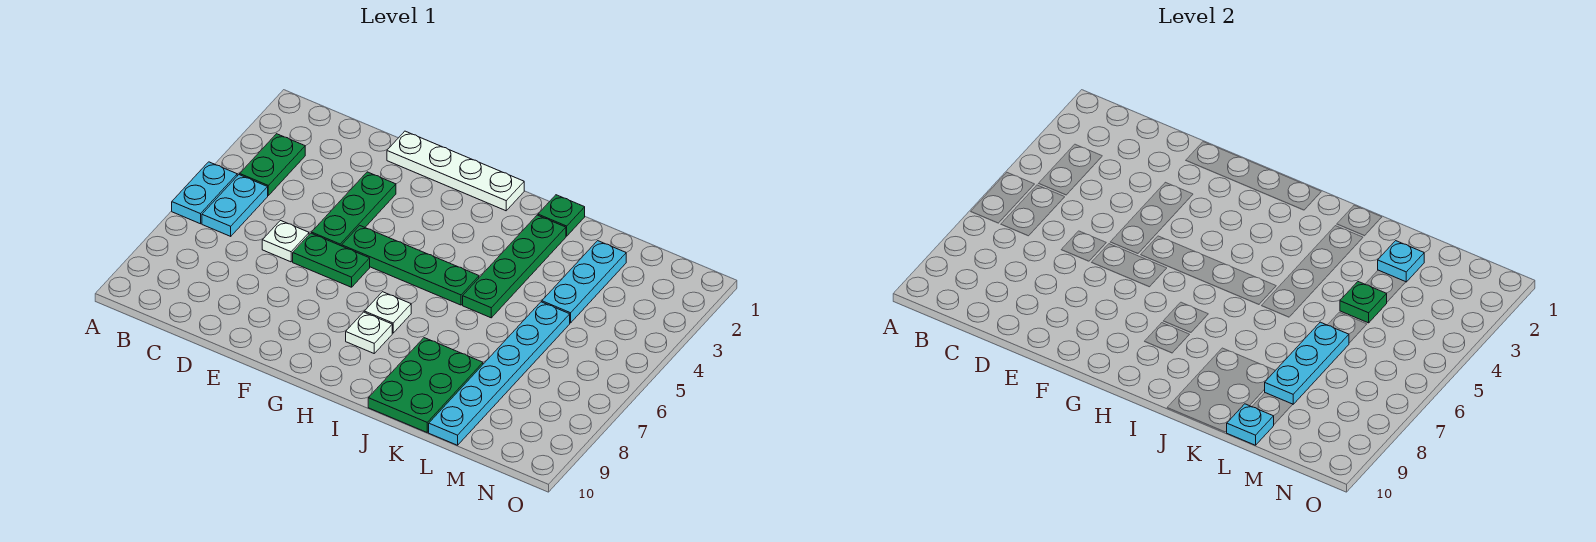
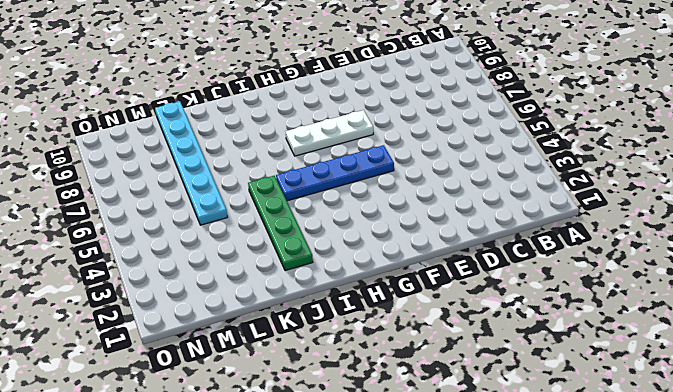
blue 1x4 plate [276,145,394,201] -> green 1x4 plate [342,226,479,305]
white 1x3 plate [285,110,373,156] -> white 1x1 plate [364,292,411,333]
none -> cyan 1x2 plate [172,162,237,224]
none -> green 1x2 plate [240,134,305,195]
none -> cyan 1x2 plate [202,175,268,236]

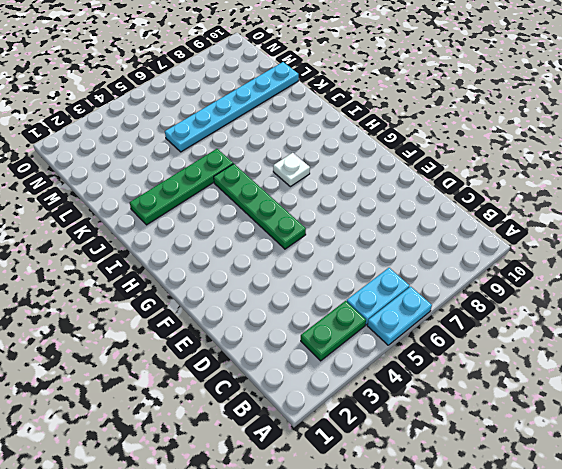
none -> white 1x1 plate [262,221,309,262]
none -> white 1x4 plate [387,131,524,211]
none -> green 1x3 plate [312,172,396,246]

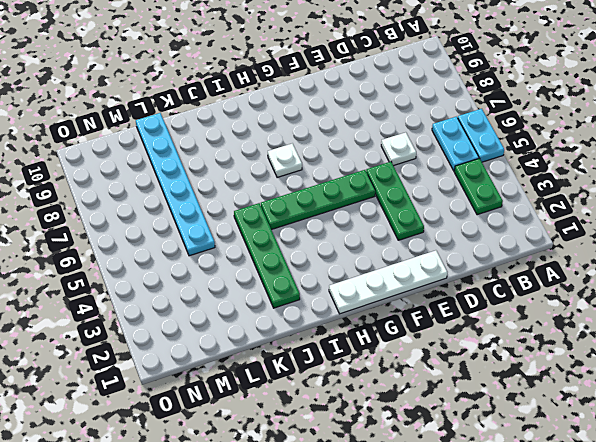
none -> green 1x2 plate [293,233,370,287]
none -> white 1x1 plate [346,312,392,353]
none -> green 1x1 plate [538,195,585,236]

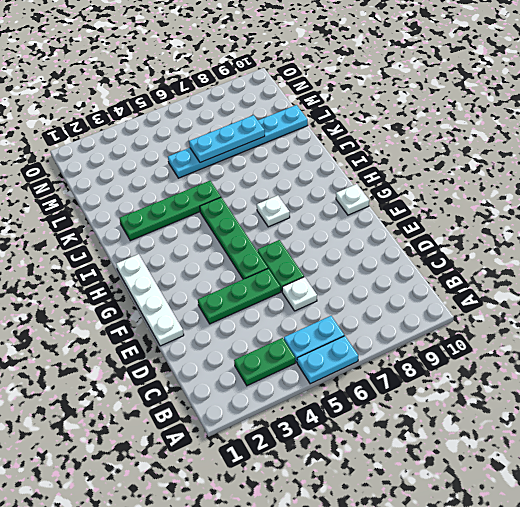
white 1x1 plate [336,184,369,215] -> white 1x1 plate moved to [346,312,392,353]
none -> green 1x1 plate [538,195,585,236]
none -> green 2x3 plate [368,338,483,432]
none -> cyan 1x3 plate [542,241,626,323]

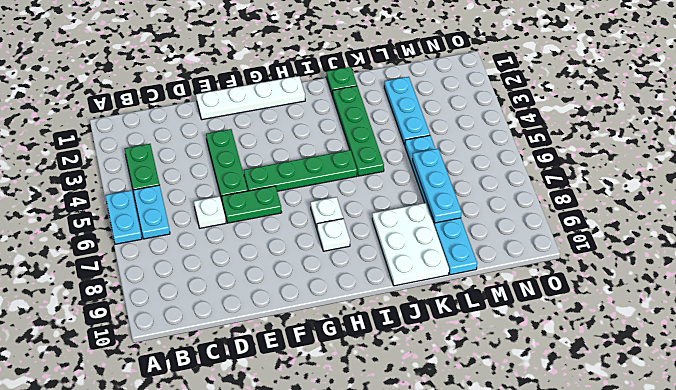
white 2x3 plate [372,203,449,286] -> green 2x3 plate [368,338,483,432]
none -> cyan 1x1 plate [1378,241,1424,282]
none -> green 1x1 plate [1340,282,1387,323]
none -> cyan 1x1 plate [1227,404,1274,445]

